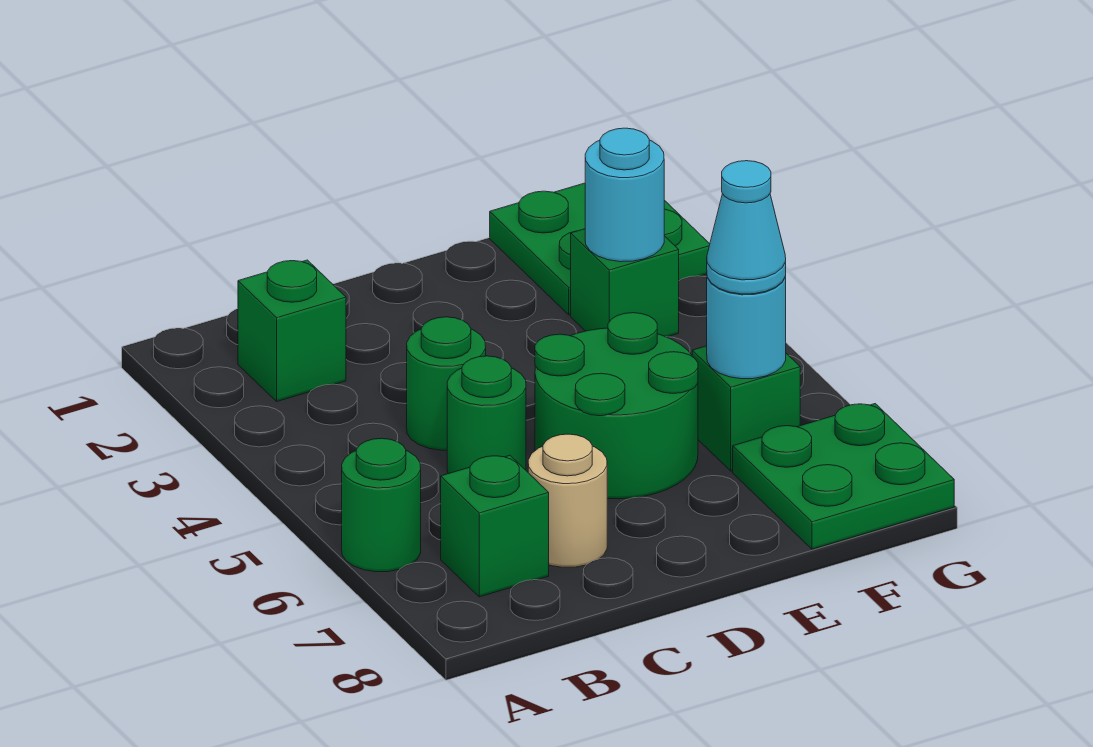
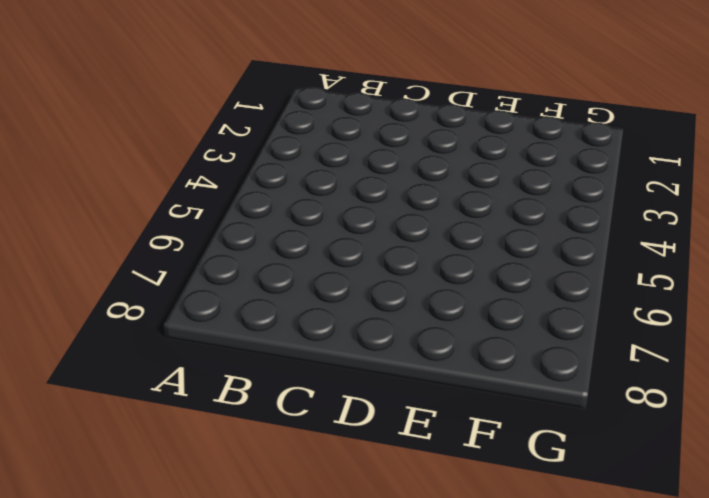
none -> green 1x1 round brick [342,438,421,572]
none -> green 1x1 brick [238,260,346,401]
none -> green 1x1 brick [441,455,549,597]

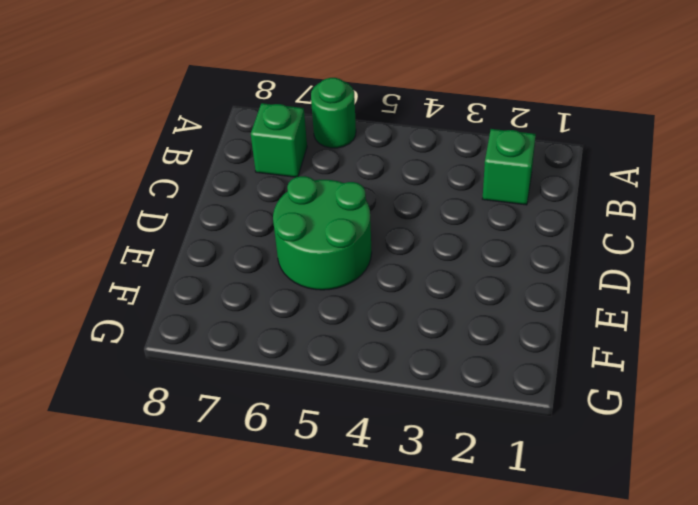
none -> green 1x1 round brick [407,317,486,450]
none -> green 1x1 round brick [447,356,526,473]
none -> tan 1x1 round brick [528,434,607,567]

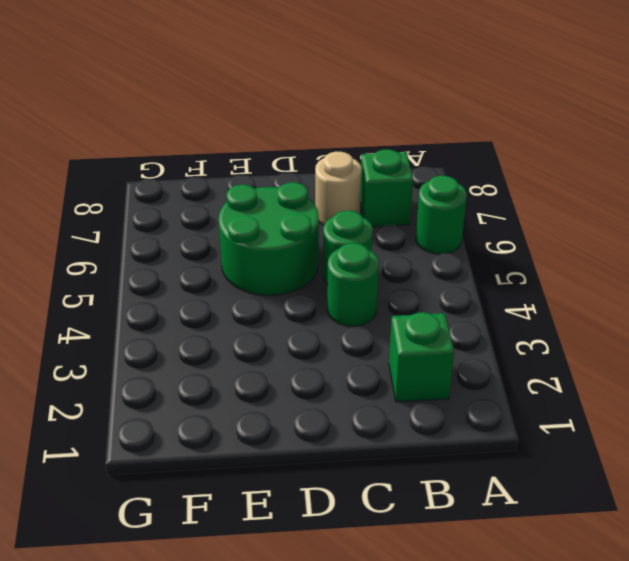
none -> green 2x2 plate [490,183,710,315]
none -> green 1x1 brick [571,229,679,337]
none -> green 1x1 brick [692,346,800,471]

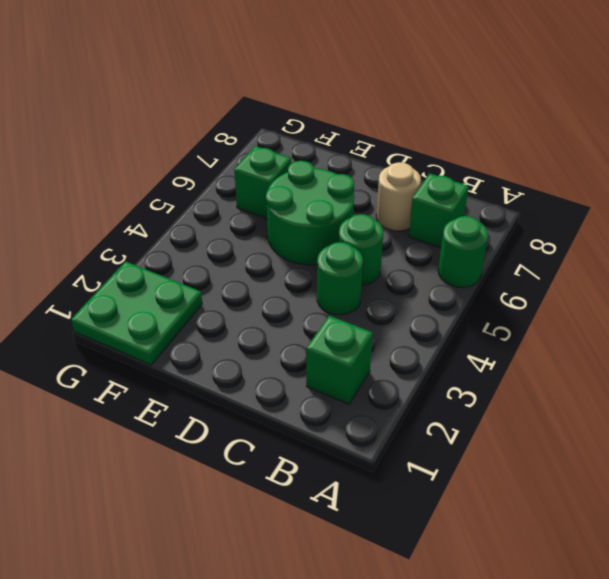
none -> green 1x1 brick [571,229,679,337]
none -> green 2x2 plate [733,404,954,549]
none -> cyan 1x1 round brick [585,128,664,262]

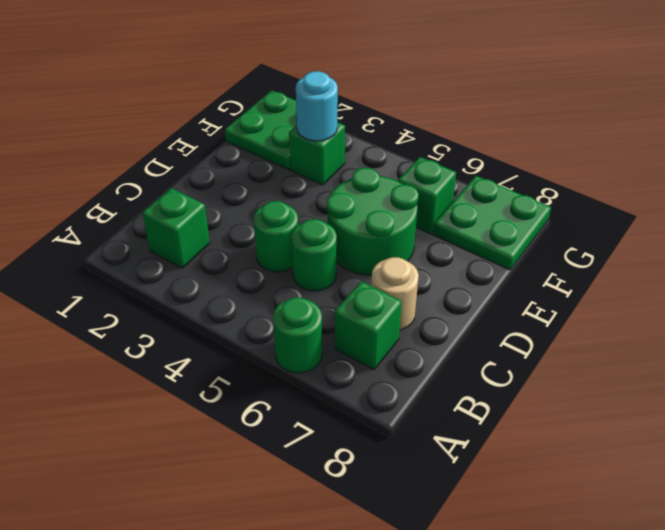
none -> cyan 1x1 round brick [707,276,786,379]
none -> cyan 1x1 cone [707,161,786,294]

